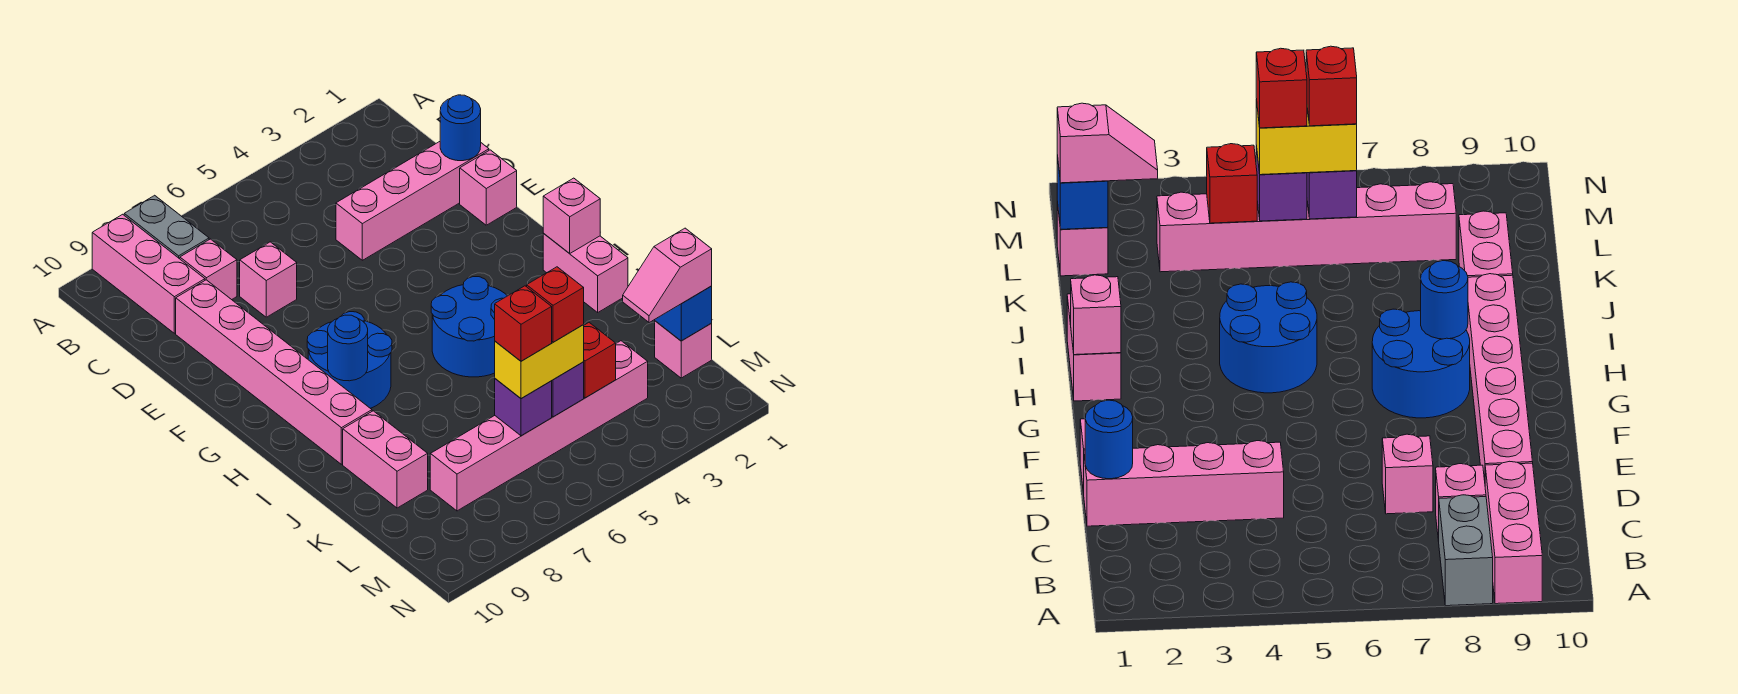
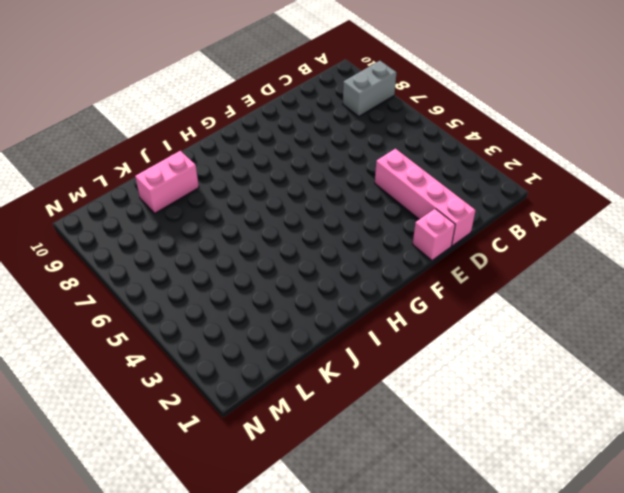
none -> pink 1x3 brick [92,214,205,333]
none -> pink 1x1 brick [180,239,237,300]
none -> pink 1x1 brick [240,242,297,317]

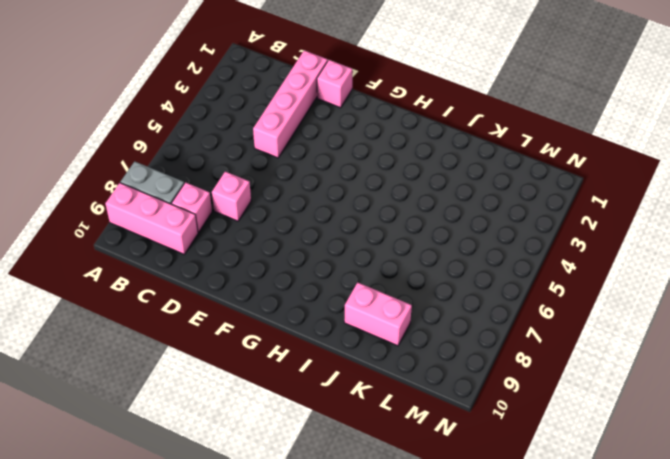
none -> pink 1x6 brick [176,280,372,464]
none -> blue 2x2 round brick [307,312,392,408]
none -> pink 1x2 brick [543,234,628,312]

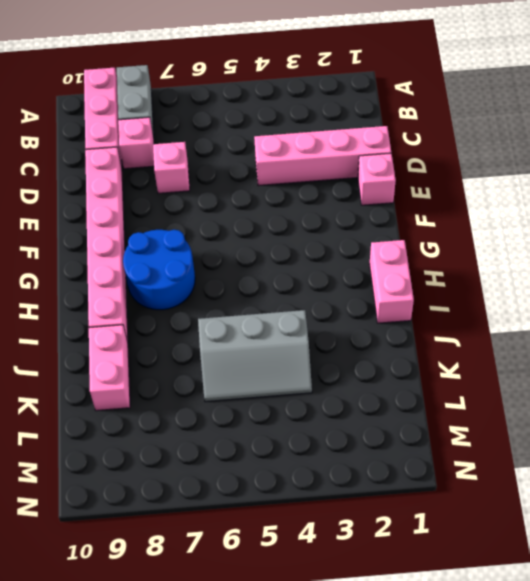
grey 2x3 slope [198,310,312,402] -> none
none -> blue 2x2 round brick [431,277,507,377]
none -> pink 1x1 brick [655,321,712,378]
none -> pink 1x6 brick [430,341,648,511]

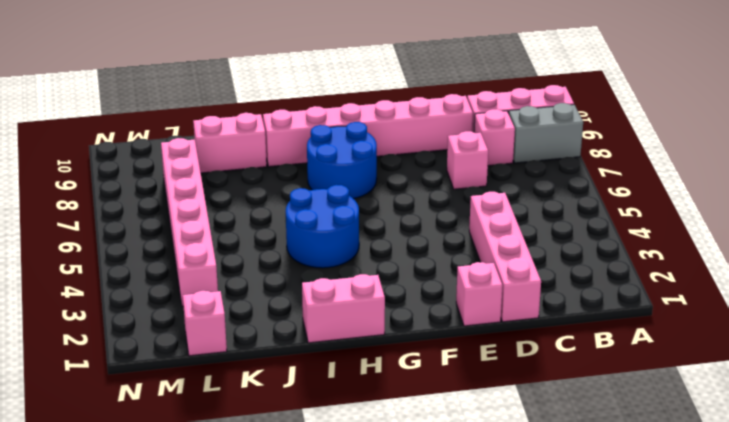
none -> blue 1x1 round brick [440,95,481,161]
none -> pink 1x1 brick [543,178,600,253]
none -> blue 1x1 round brick [328,315,368,381]

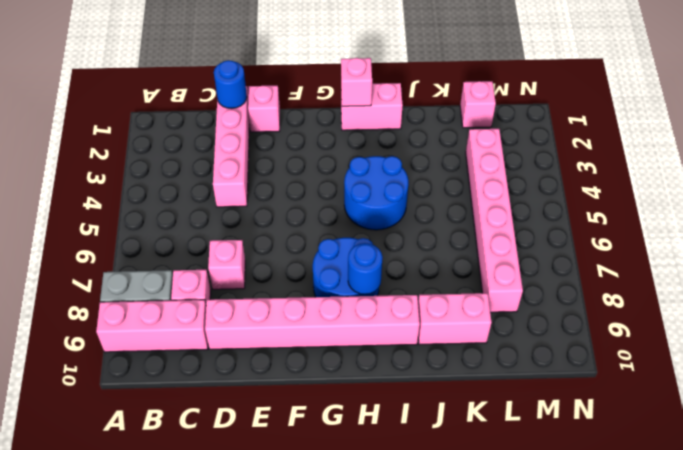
none -> blue 1x1 brick [655,286,712,341]
none -> red 1x1 brick [584,323,616,398]
none -> purple 1x1 brick [552,362,584,417]

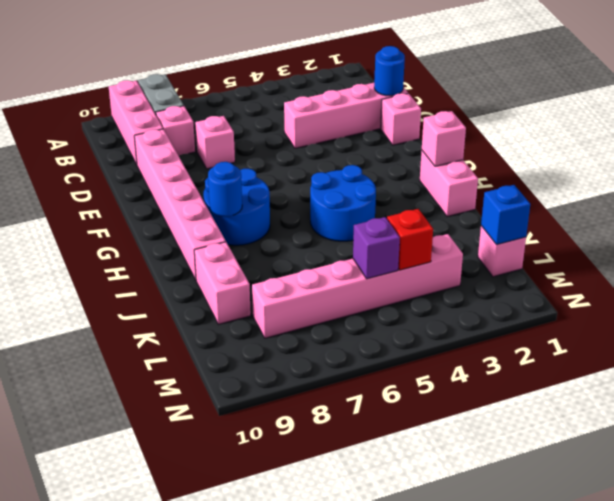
none -> purple 1x1 brick [495,379,552,436]
none -> pink 1x2 slope [623,228,712,323]
none -> yellow 1x2 brick [495,325,584,399]

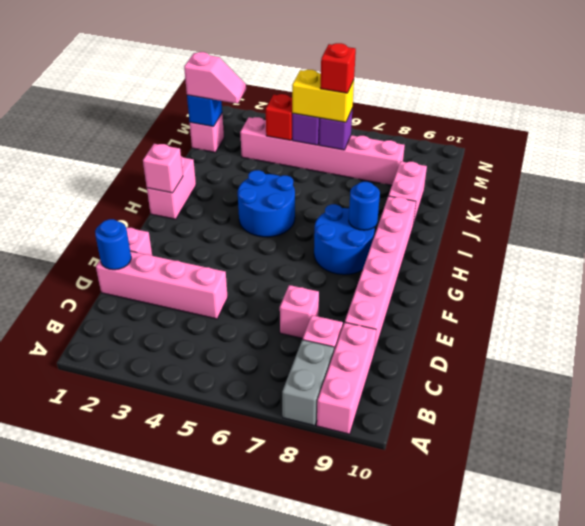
none -> red 1x1 brick [527,267,584,342]

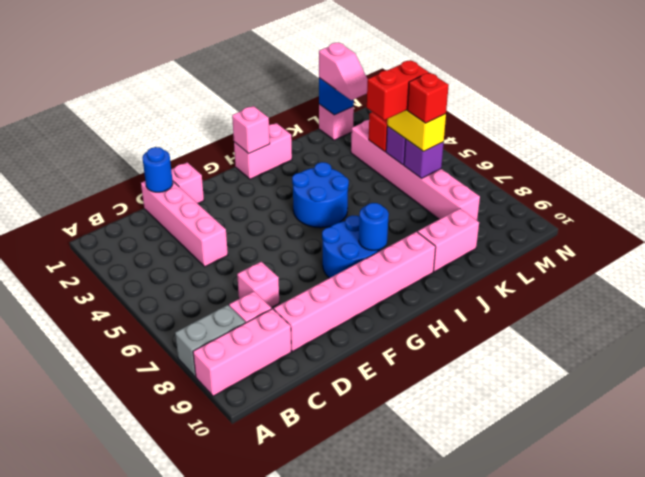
red 1x2 brick [367,60,429,120] -> red 1x1 brick [527,267,584,342]

